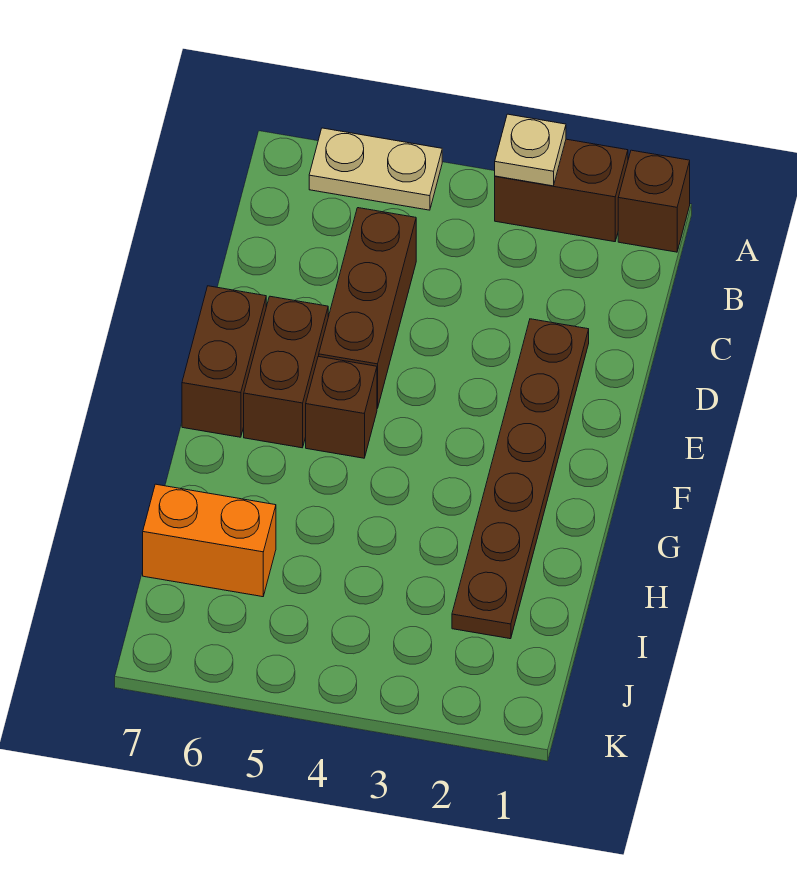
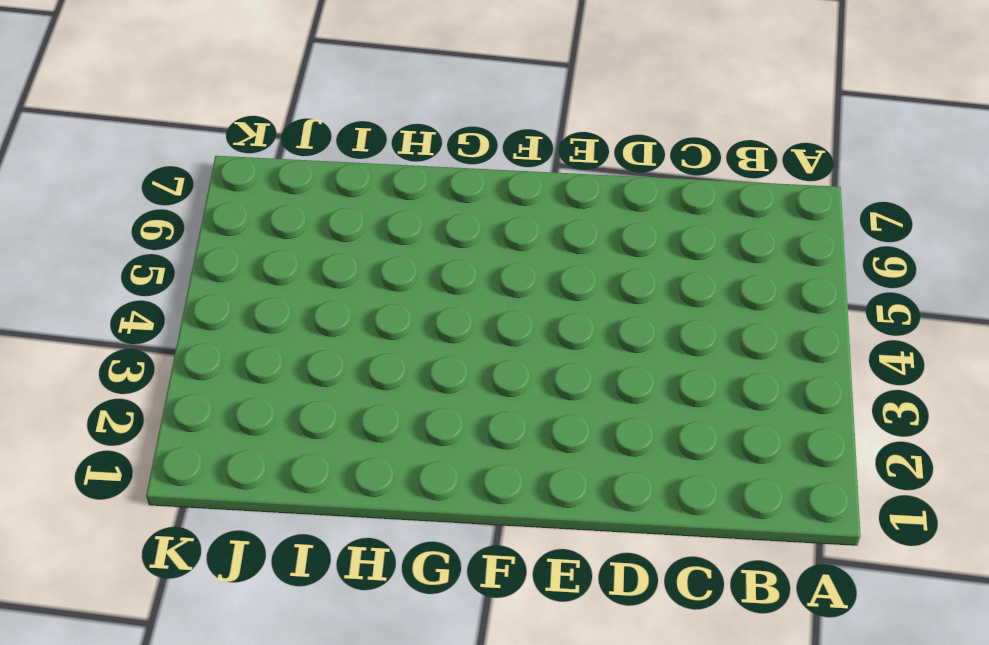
none -> brown 1x1 brick [618,150,690,252]
none -> brown 1x2 brick [495,139,628,242]

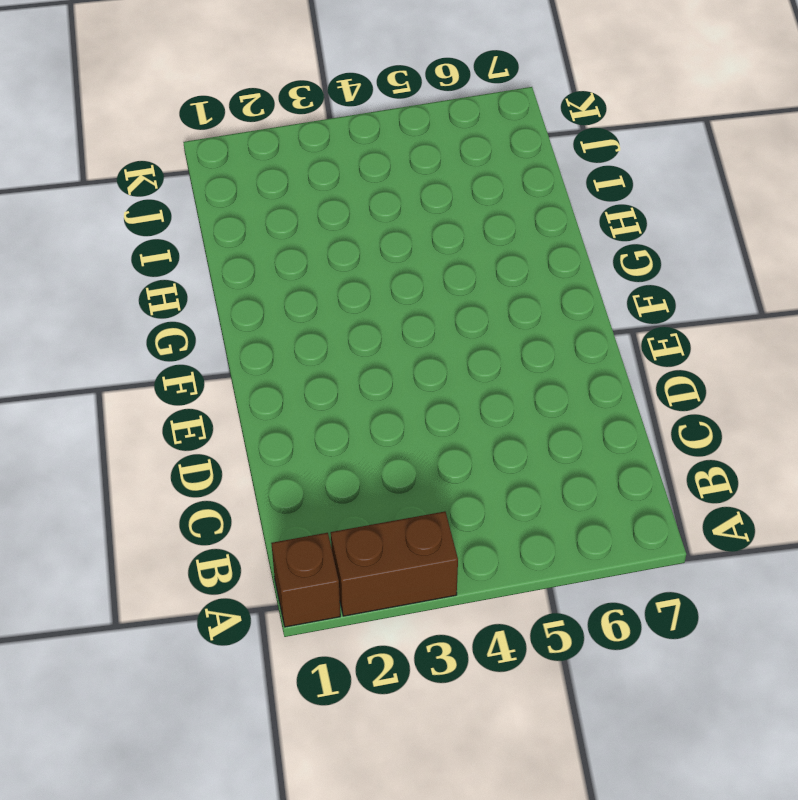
none -> tan 1x2 plate [309,128,442,210]
none -> brown 1x3 brick [319,208,416,408]

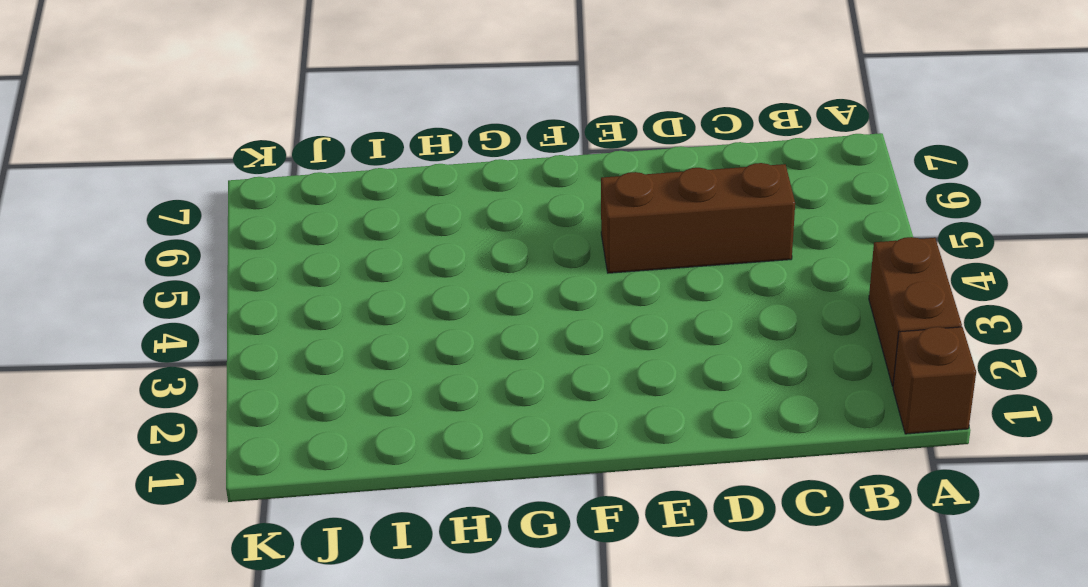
none -> tan 1x2 plate [309,128,442,210]
none -> brown 1x6 plate [452,319,589,639]

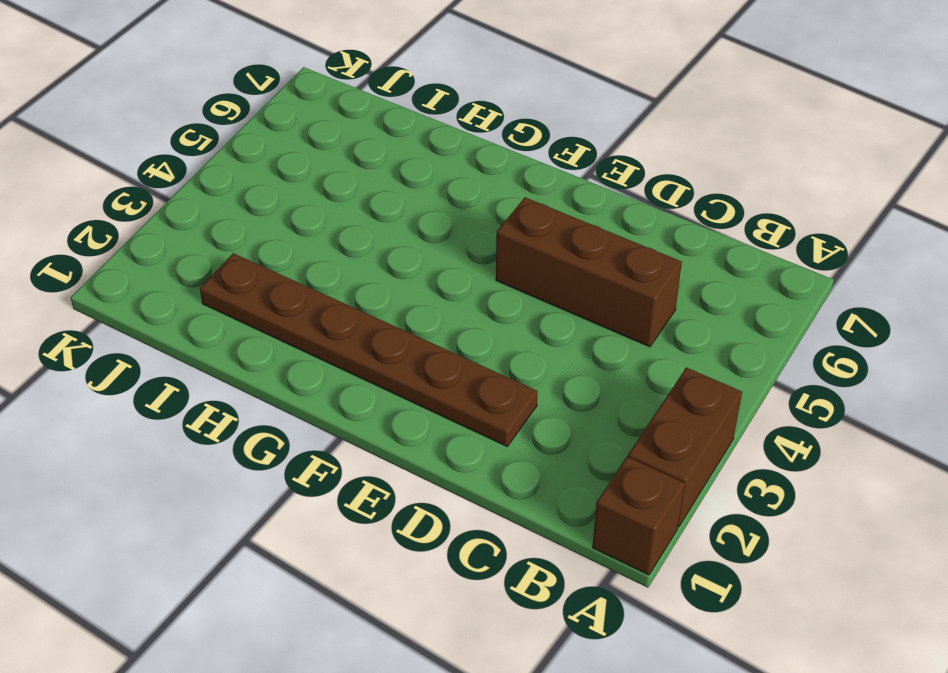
none -> tan 1x2 plate [309,128,442,210]
none -> brown 1x2 brick [244,296,328,448]

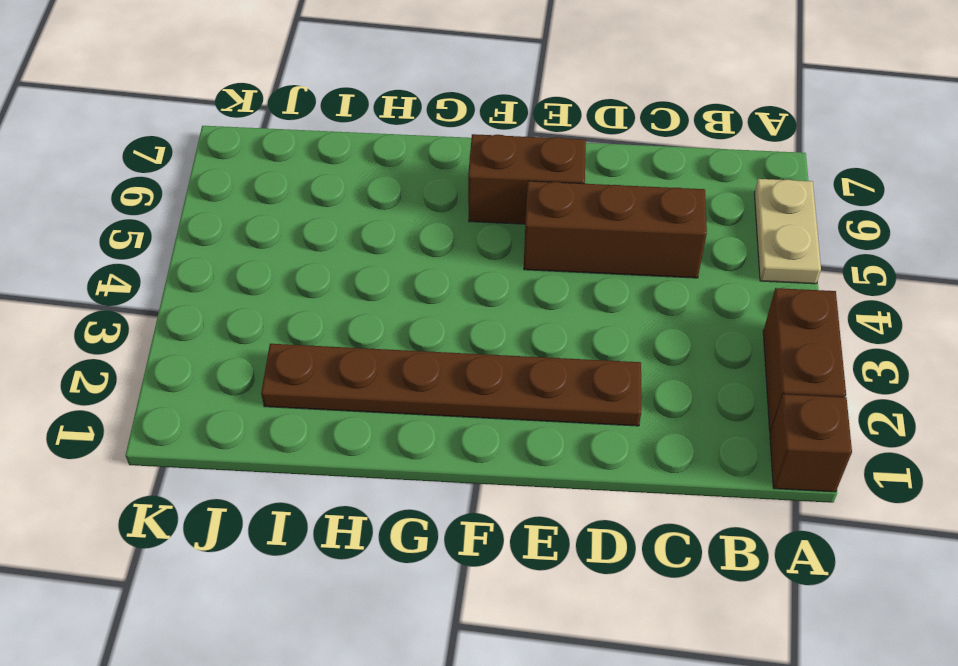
none -> brown 1x2 brick [182,286,266,437]
none -> brown 1x1 brick [306,356,377,458]

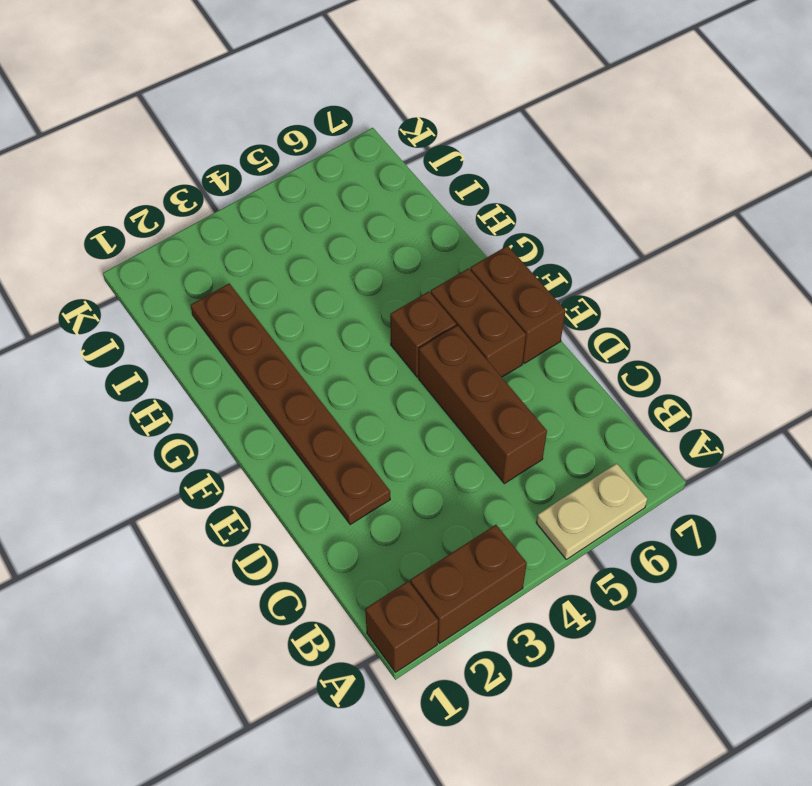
none -> orange 1x2 brick [143,484,276,597]
none -> tan 1x1 plate [495,114,566,186]

